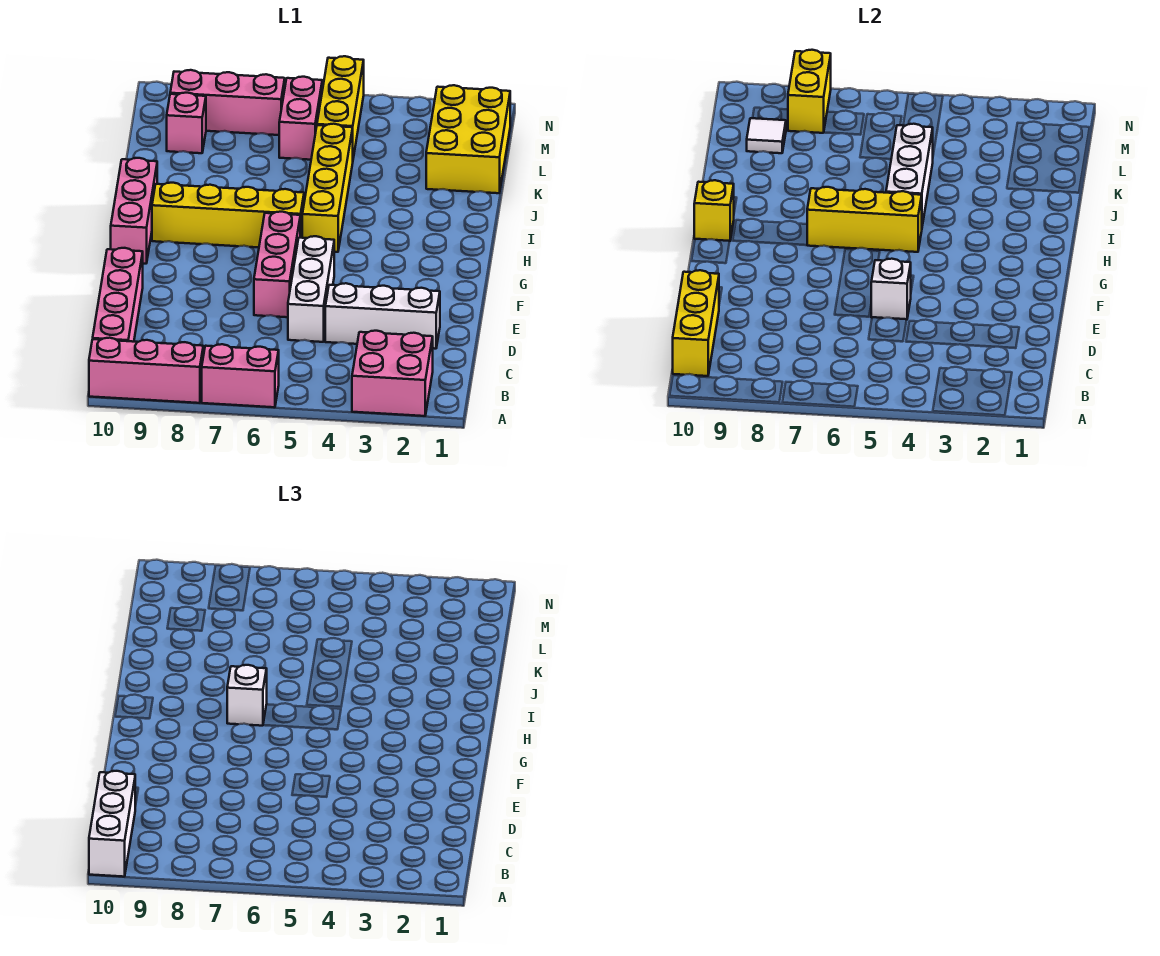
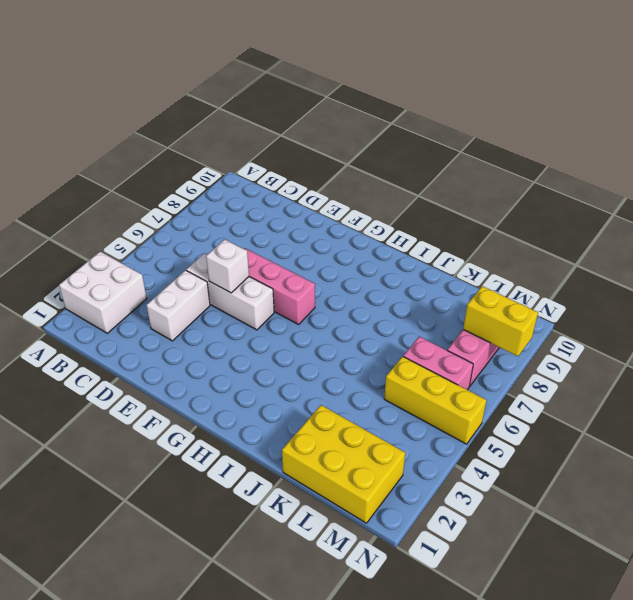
white 2x2 brick [59,252,147,333] -> pink 2x2 brick [352,331,433,416]
white 1x2 brick [147,270,210,341] -> white 1x3 brick [325,283,440,349]
none -> pink 1x2 brick [202,344,279,407]
none -> pink 1x3 brick [89,338,203,403]
none -> pink 1x4 brick [93,248,143,342]

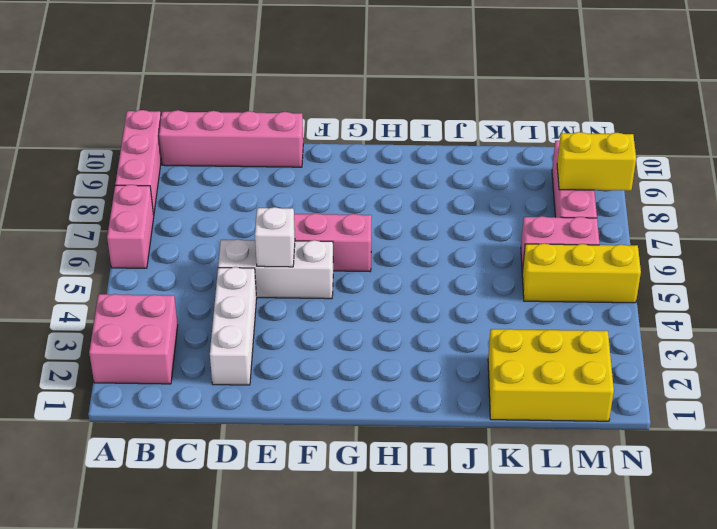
none -> pink 1x3 brick [111,158,157,264]
none -> yellow 1x4 brick [302,124,353,252]
none -> yellow 1x4 brick [152,183,304,247]

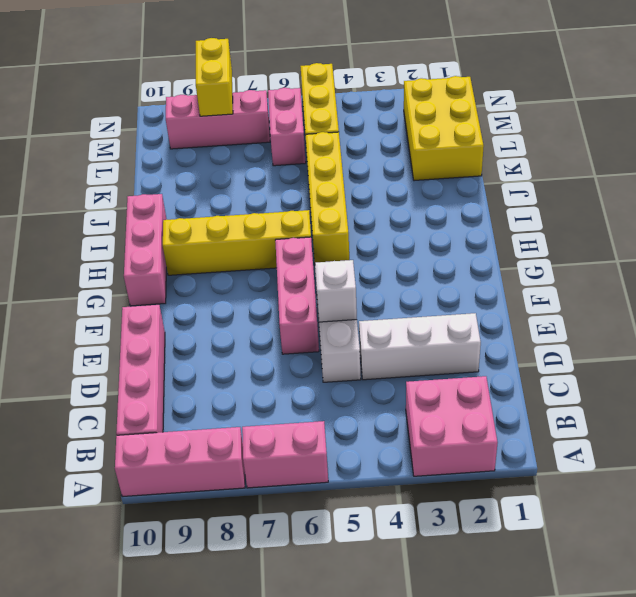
none -> pink 1x1 brick [167,93,206,153]
none -> yellow 1x3 brick [673,270,719,376]
none -> yellow 1x3 brick [807,187,922,252]

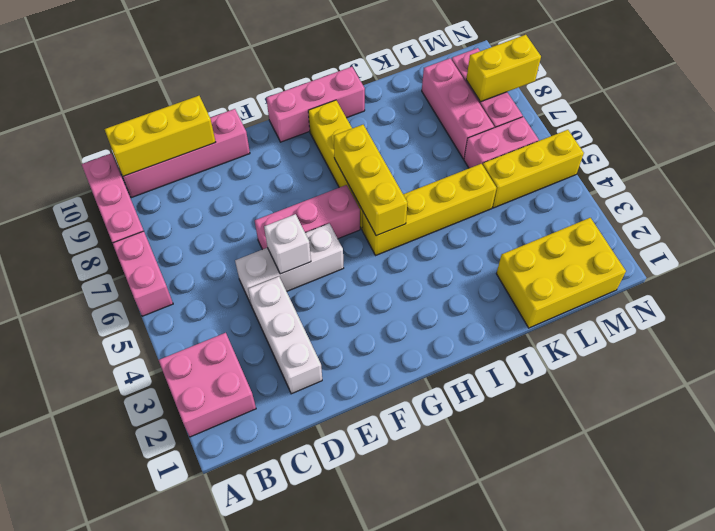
pink 1x3 brick [422,58,494,159] -> pink 1x1 brick [167,93,206,153]
none -> yellow 1x1 brick [694,180,734,241]
none -> white 1x3 brick [886,124,933,226]
none -> white 1x1 tile [747,118,786,153]

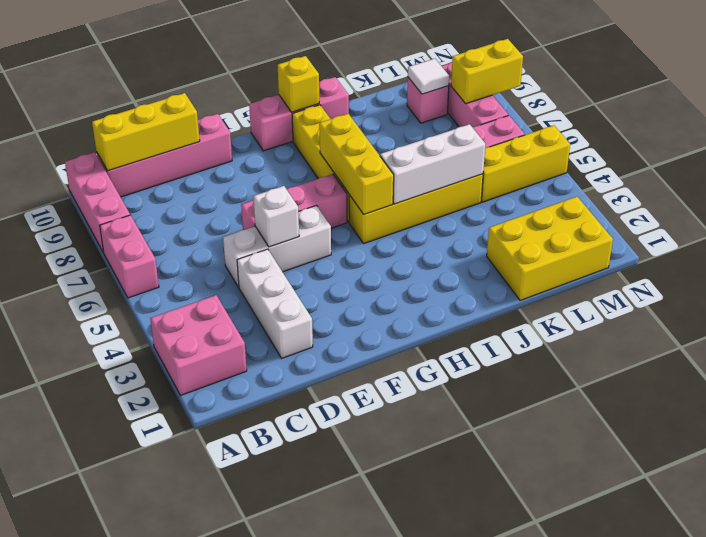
none -> white 1x3 brick [89,771,135,877]
none -> white 1x1 brick [227,665,267,726]

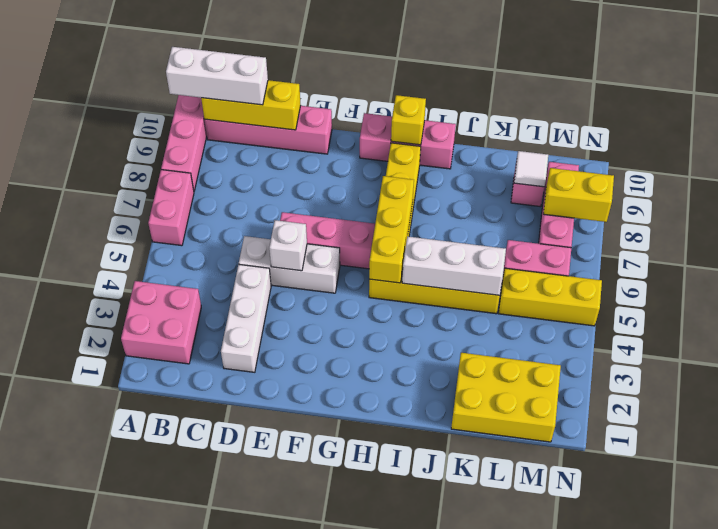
none -> white 1x1 brick [227,665,267,726]

